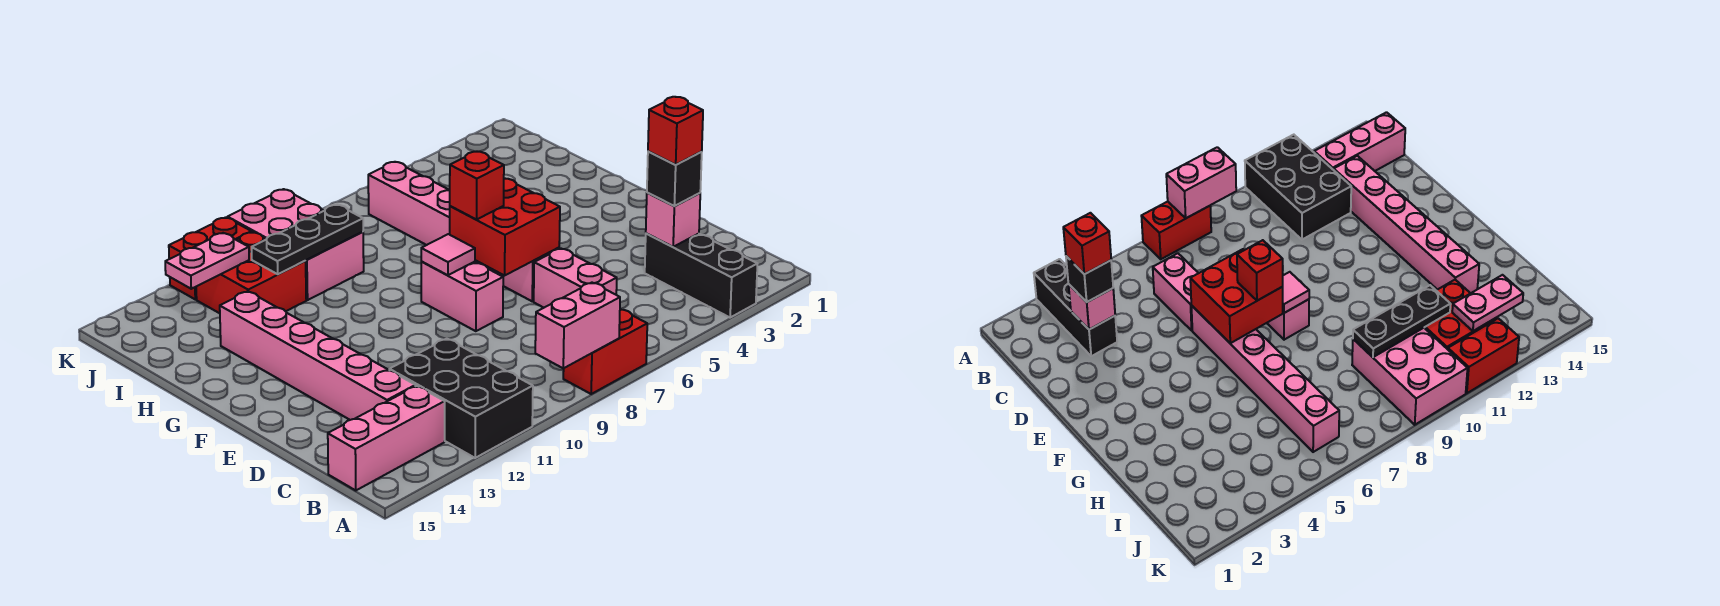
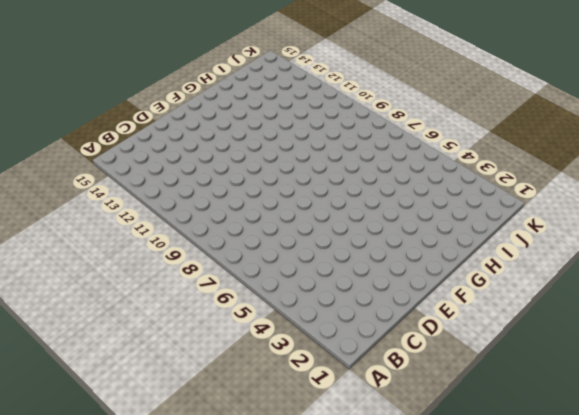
none -> black 1x3 brick [645,234,757,317]
none -> red 1x2 brick [563,309,647,394]
none -> black 2x3 brick [389,338,533,458]

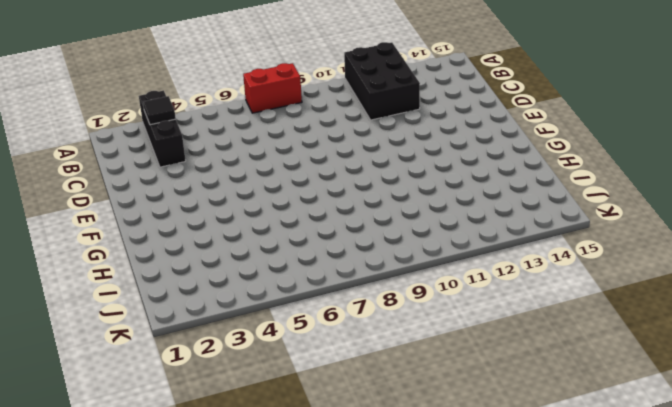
black 1x1 tile [143,96,176,125] -> none
none -> pink 1x3 brick [328,386,445,491]
none -> pink 1x2 brick [534,248,617,308]
none -> pink 1x6 brick [220,291,415,420]

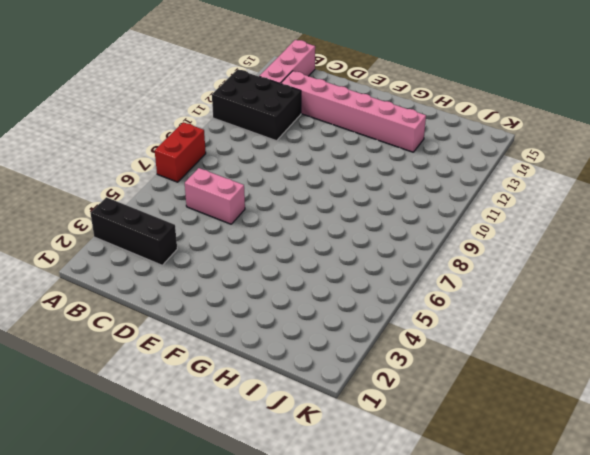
none -> pink 1x6 brick [368,162,559,301]
none -> pink 1x2 brick [421,261,503,331]
none -> pink 2x3 brick [227,189,364,300]

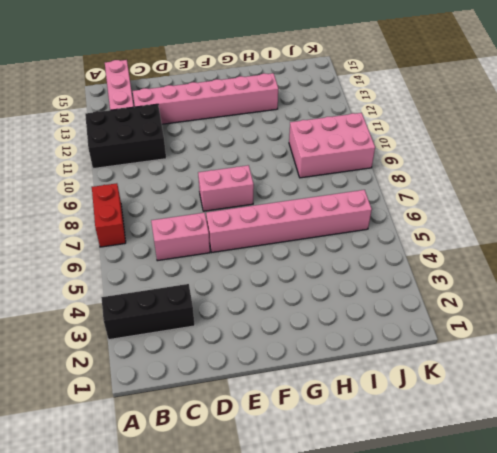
none -> red 2x2 brick [196,232,306,313]
none -> red 1x2 brick [169,217,251,299]
none -> pink 1x2 brick [535,283,620,369]

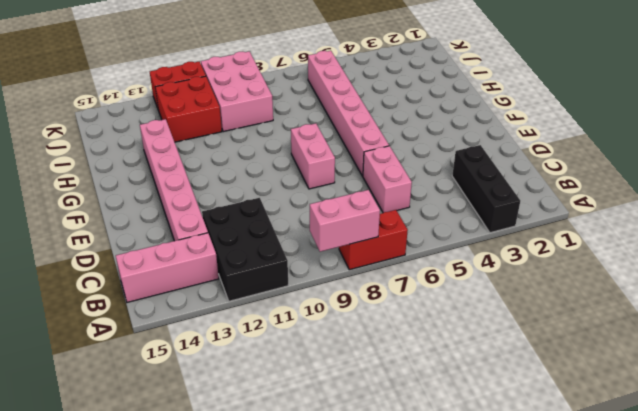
none -> pink 1x1 brick [646,193,700,247]
none -> red 2x2 brick [450,178,560,276]
none -> pink 1x1 tile [421,234,475,275]

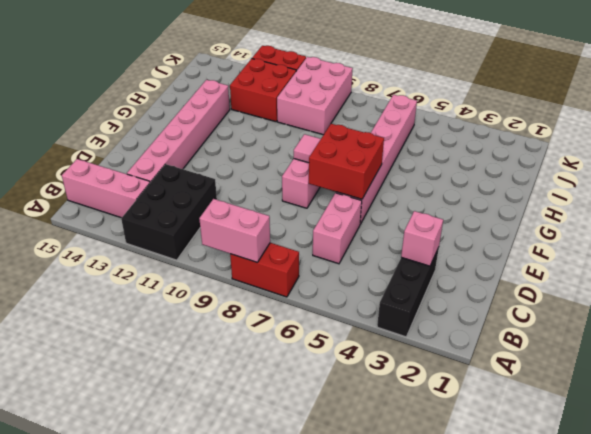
none -> black 1x3 plate [252,204,363,274]
none -> pink 1x2 plate [165,233,249,289]
none -> black 1x1 brick [647,151,702,206]

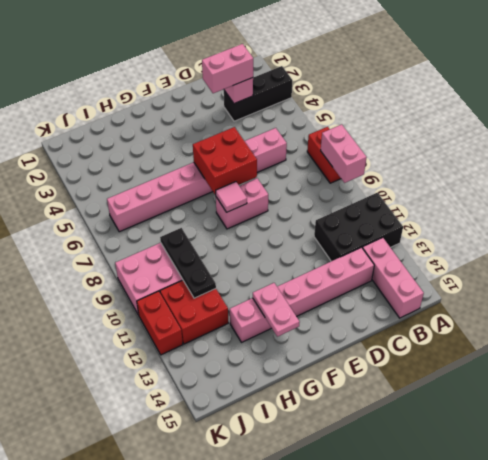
pink 1x2 brick [202,44,253,93] -> black 1x1 brick [647,151,702,206]
pink 1x2 plate [253,283,299,337] -> pink 1x2 plate moved to [165,233,249,289]
none -> red 1x1 brick [450,151,504,220]
none -> red 1x1 brick [648,97,703,165]

